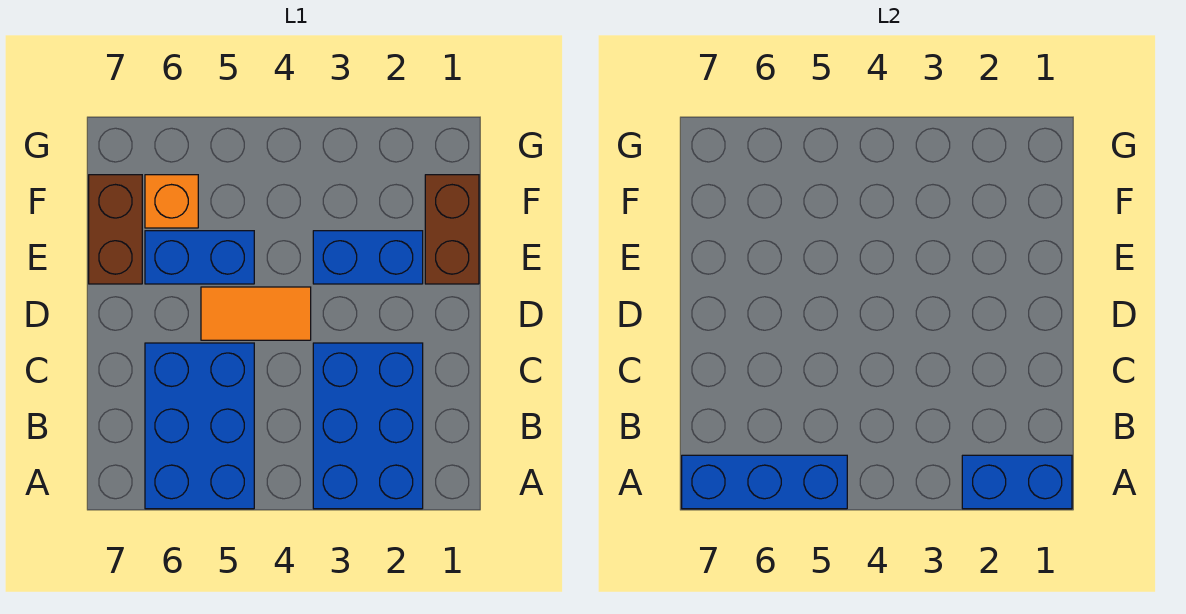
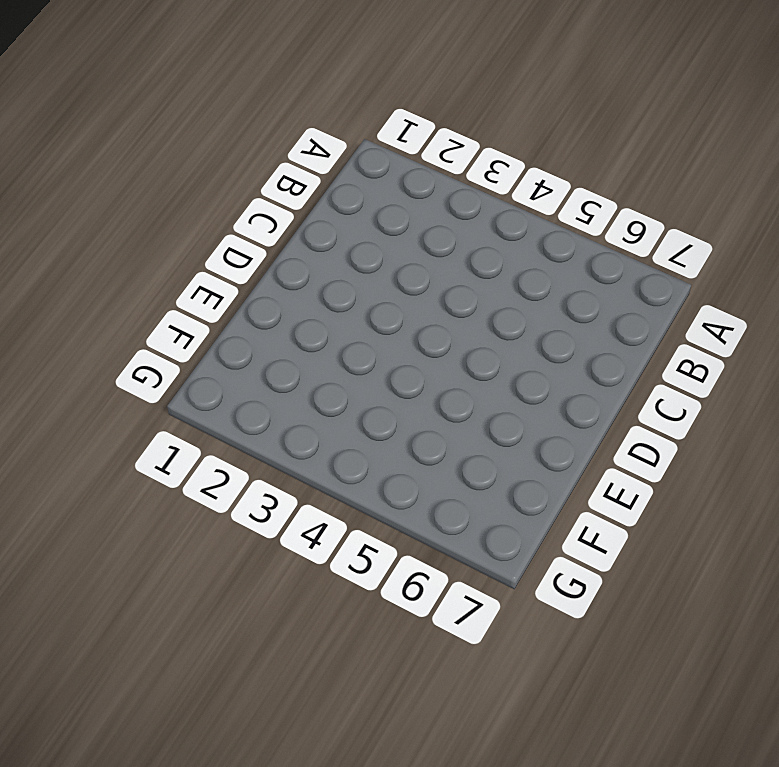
none -> blue 2x3 brick [313,343,423,509]
none -> blue 2x3 brick [145,343,254,509]

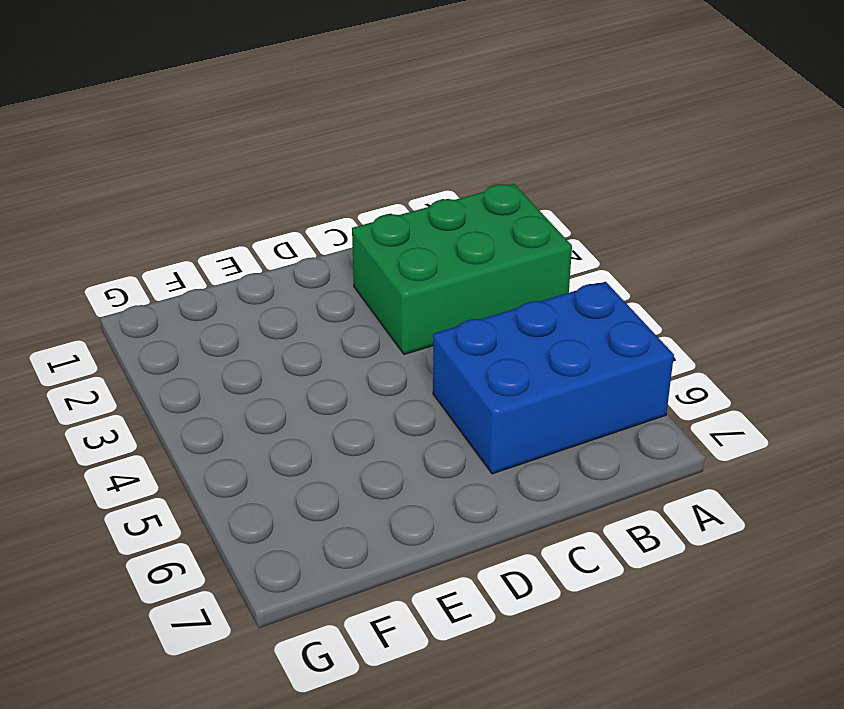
green 2x3 brick [352,184,572,354] -> blue 2x3 brick [313,343,423,509]
none -> orange 1x2 tile [201,287,311,340]
none -> brown 1x2 brick [425,175,479,284]

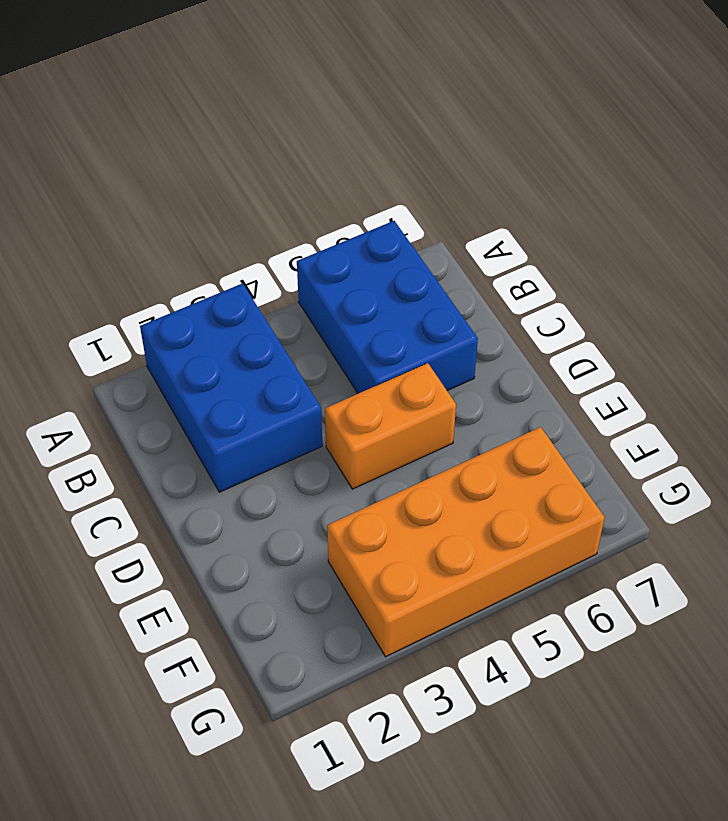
orange 1x2 brick [325,363,456,489] -> orange 1x2 tile [201,287,311,340]
orange 2x4 brick [327,427,605,657] -> orange 1x1 brick [145,175,198,228]
none -> brown 1x2 brick [425,175,479,284]
none -> blue 1x2 brick [313,231,423,284]

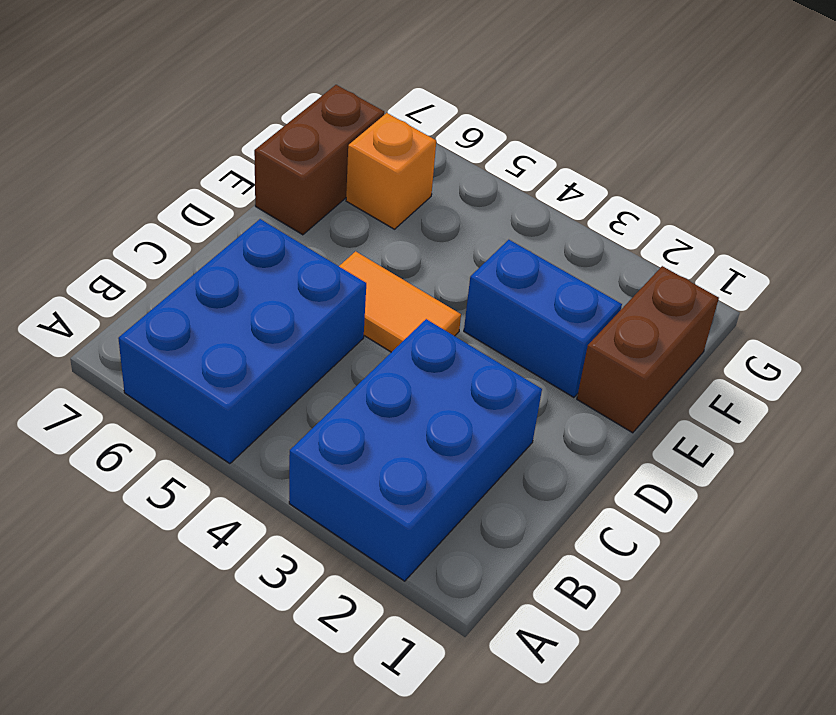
none -> blue 1x2 brick [145,231,254,284]
none -> blue 1x2 brick [962,455,1072,509]

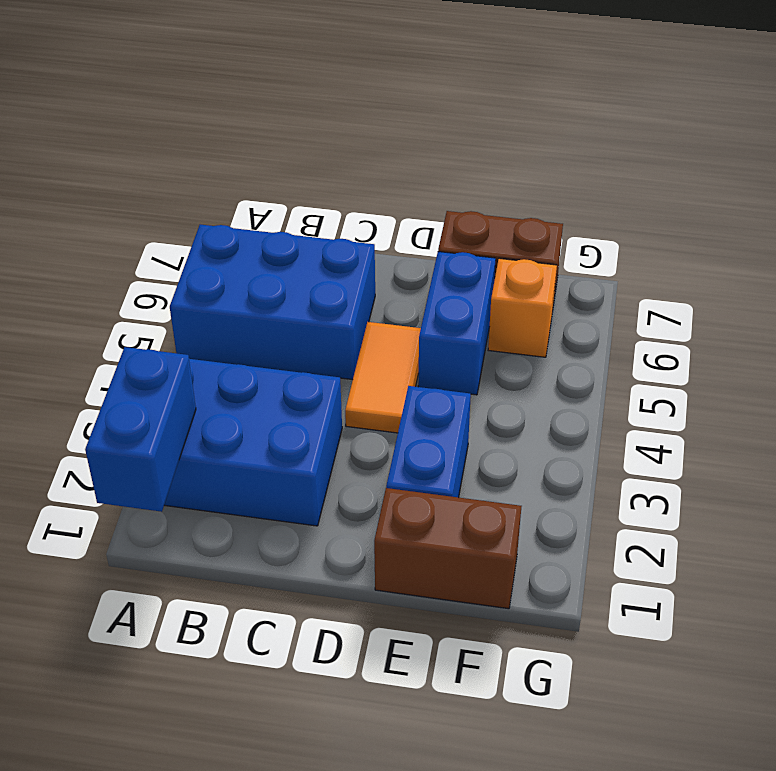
none -> blue 1x3 brick [682,455,847,509]

